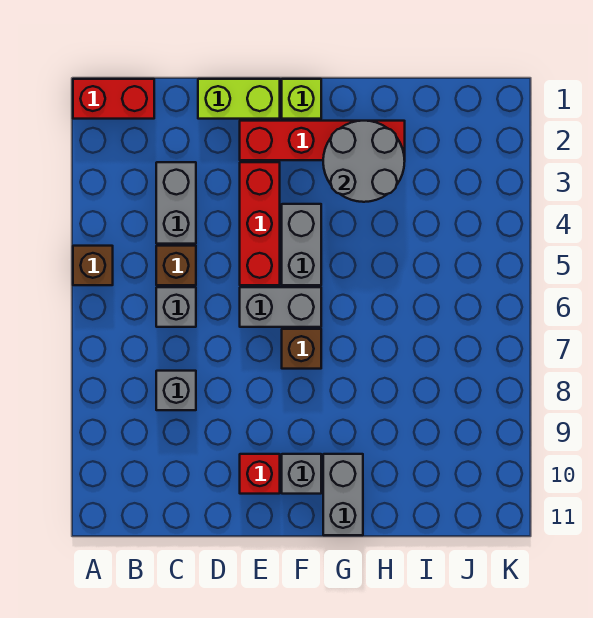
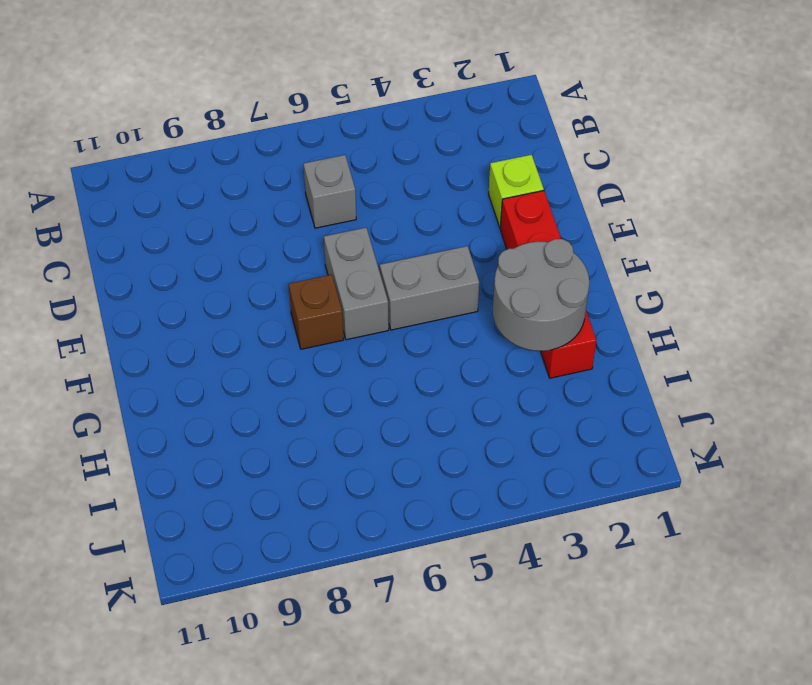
lime 1x1 brick [489,155,544,227] -> lime 1x1 brick moved to [282,79,321,119]
none -> red 1x2 brick [73,79,154,119]
none -> brown 1x1 brick [73,246,113,285]
none -> grey 1x2 brick [156,162,196,244]

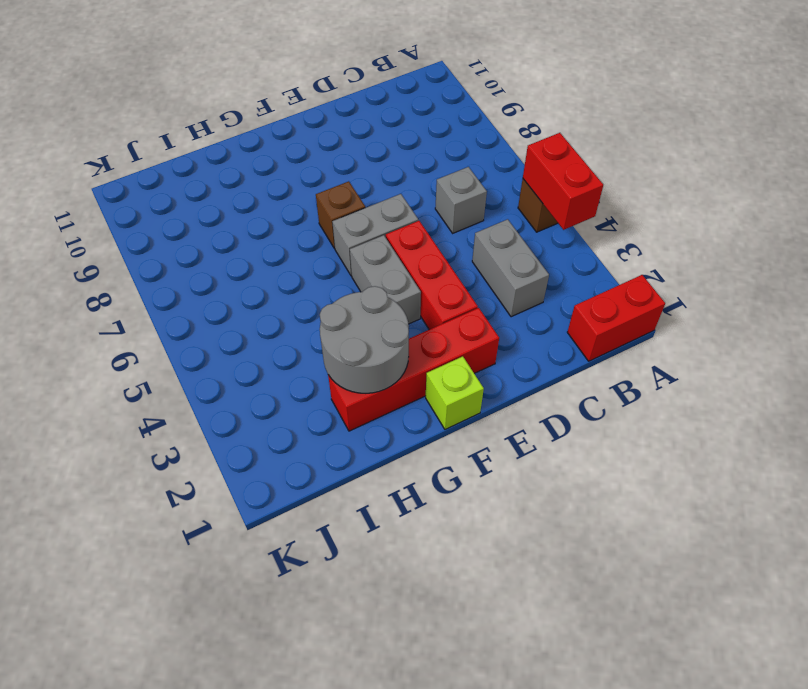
red 1x2 brick [523,133,603,230] -> none
none -> brown 1x1 brick [156,246,196,285]
none -> grey 1x1 brick [156,371,196,410]
none -> lime 1x2 brick [198,79,280,119]

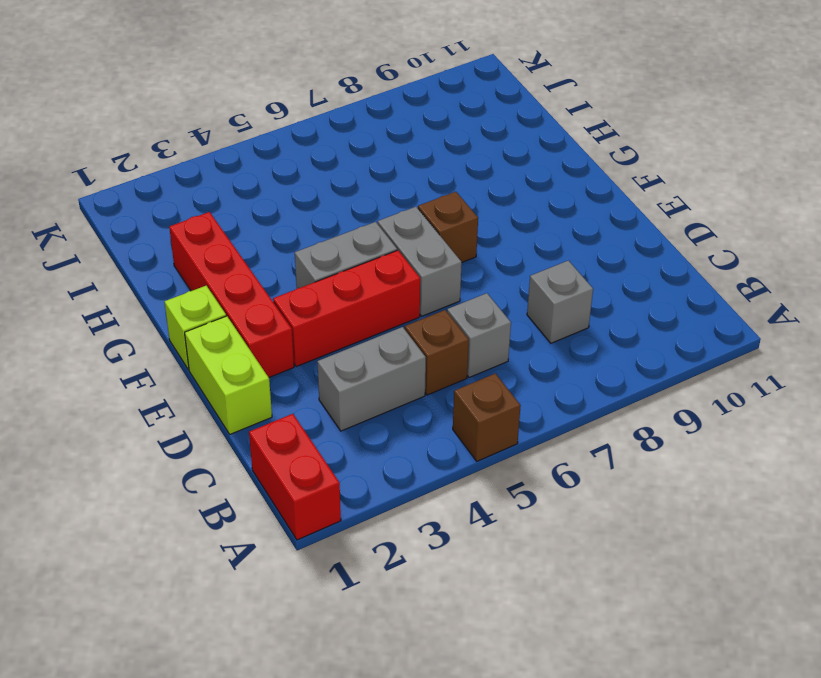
none -> red 1x1 brick [240,454,280,494]
none -> grey 1x1 brick [282,454,321,494]
none -> grey 1x2 brick [323,454,363,535]

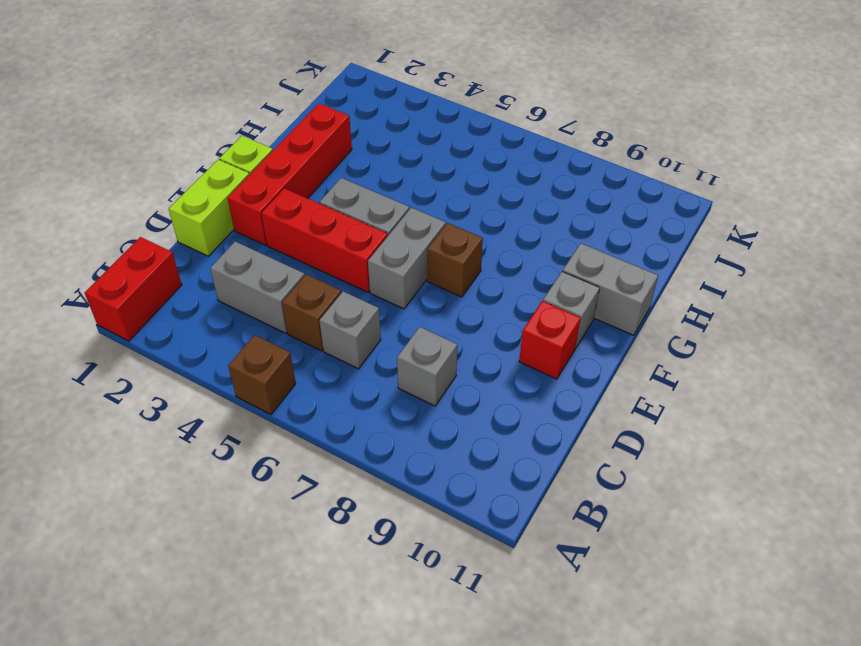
none -> grey 2x2 round brick [323,121,405,202]

